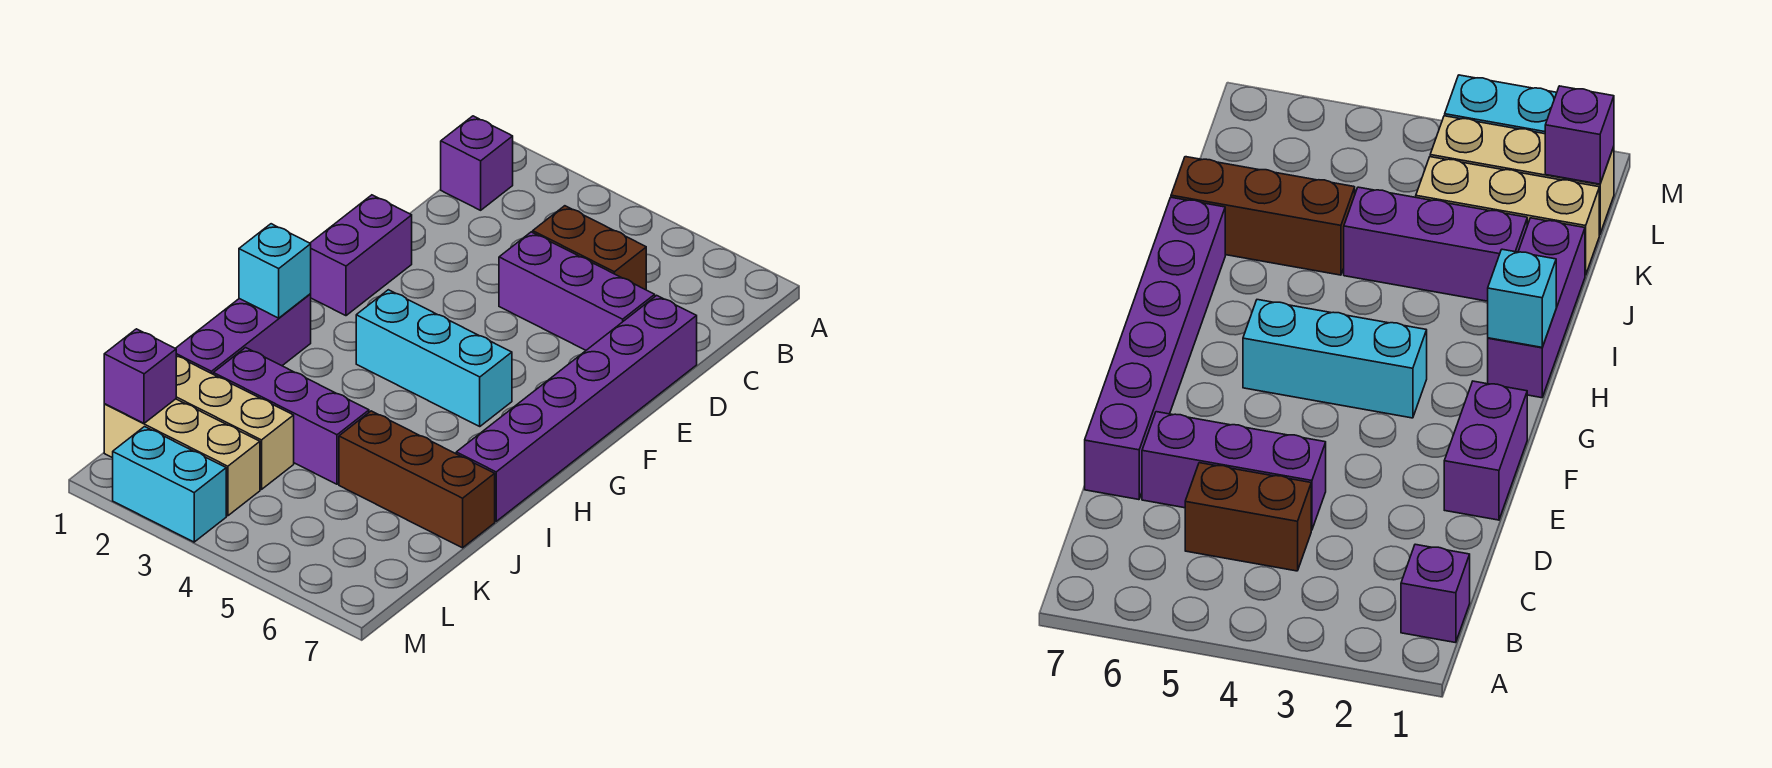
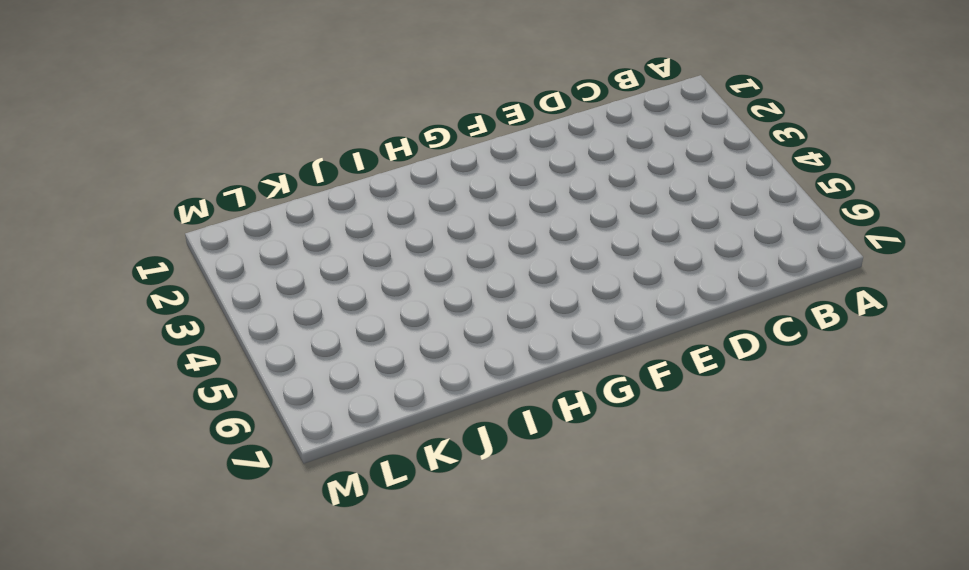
none -> purple 1x1 brick [441,116,513,210]
none -> brown 1x2 brick [533,206,646,290]
none -> purple 1x3 brick [499,232,655,350]

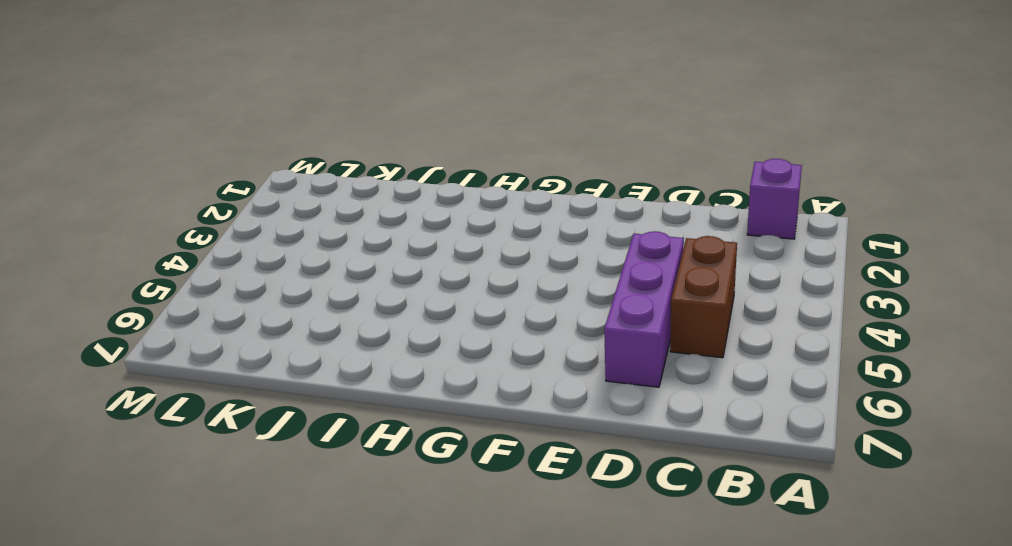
none -> purple 1x6 brick [456,295,697,521]
none -> purple 1x2 brick [310,195,412,316]
none -> cyan 1x3 brick [356,290,512,426]

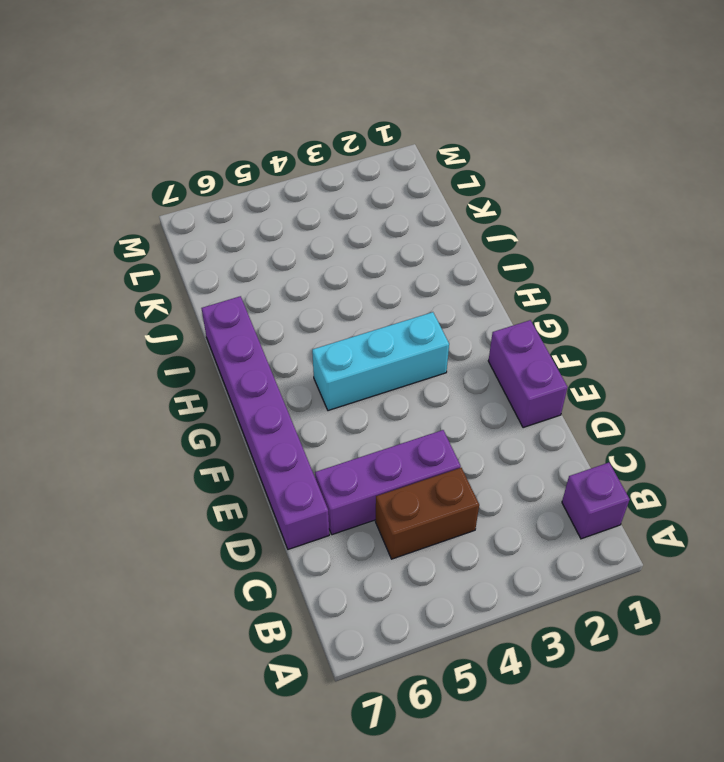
none -> purple 1x3 brick [176,294,311,374]
none -> purple 1x3 brick [213,348,369,484]
none -> brown 1x3 brick [339,411,495,548]

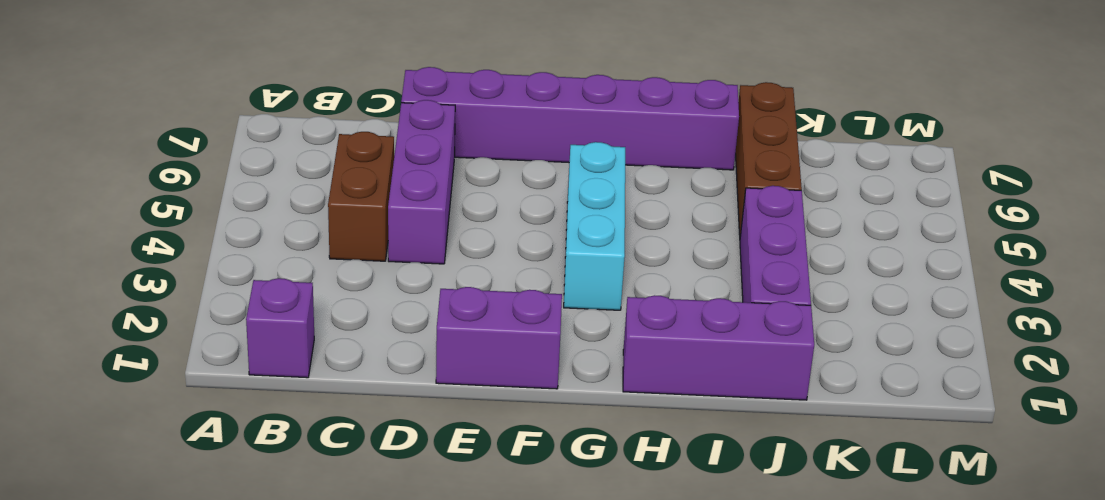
none -> tan 1x3 brick [176,356,294,490]
none -> tan 1x3 brick [104,399,260,516]
none -> cyan 1x2 brick [113,427,226,542]

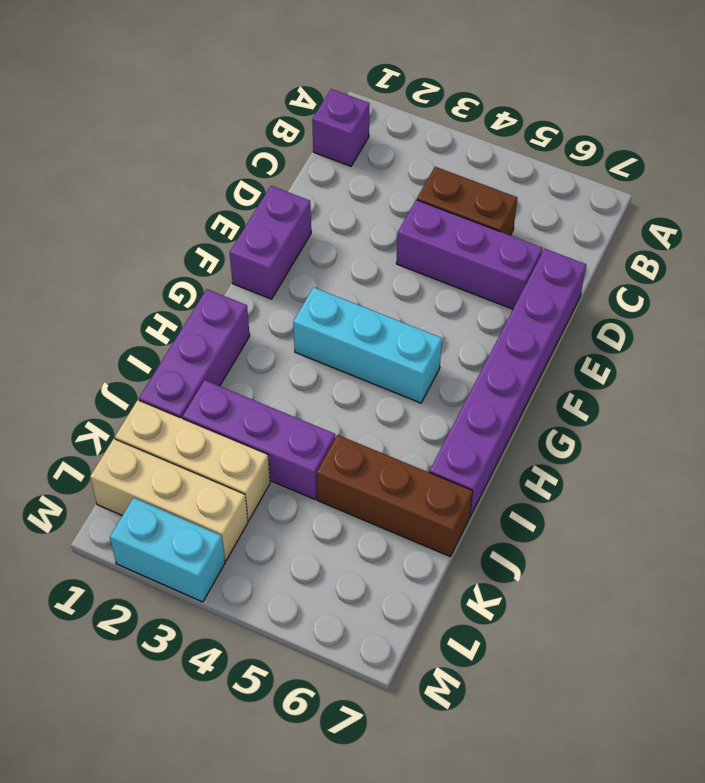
none -> cyan 1x1 brick [239,224,311,318]
none -> purple 1x1 brick [104,329,176,423]

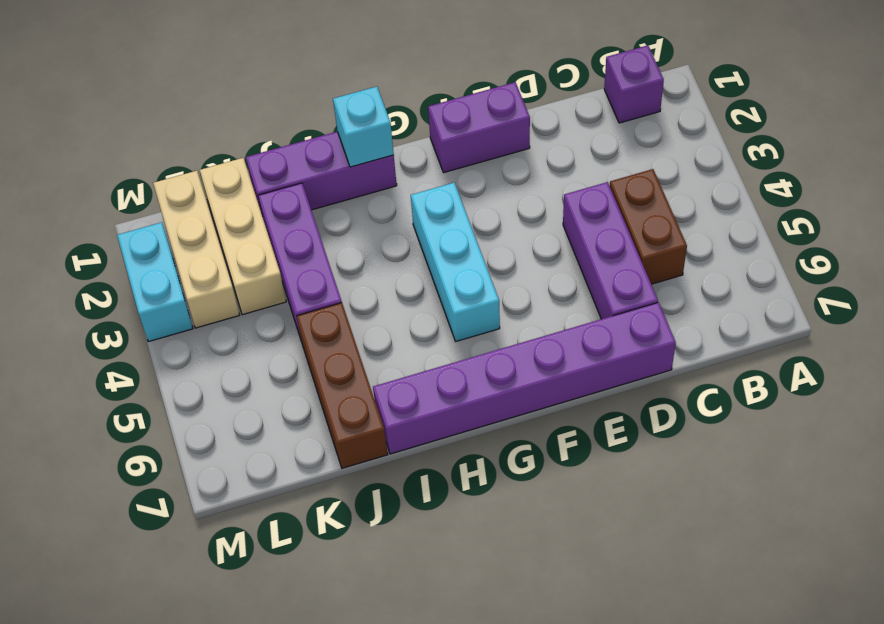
none -> purple 1x1 brick [104,329,176,423]

